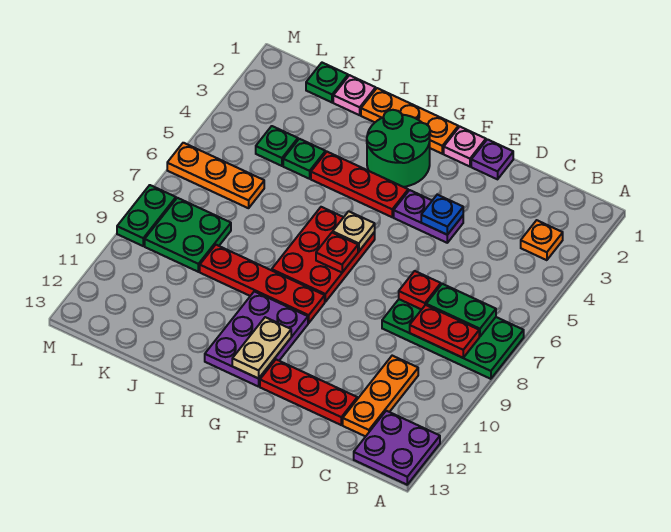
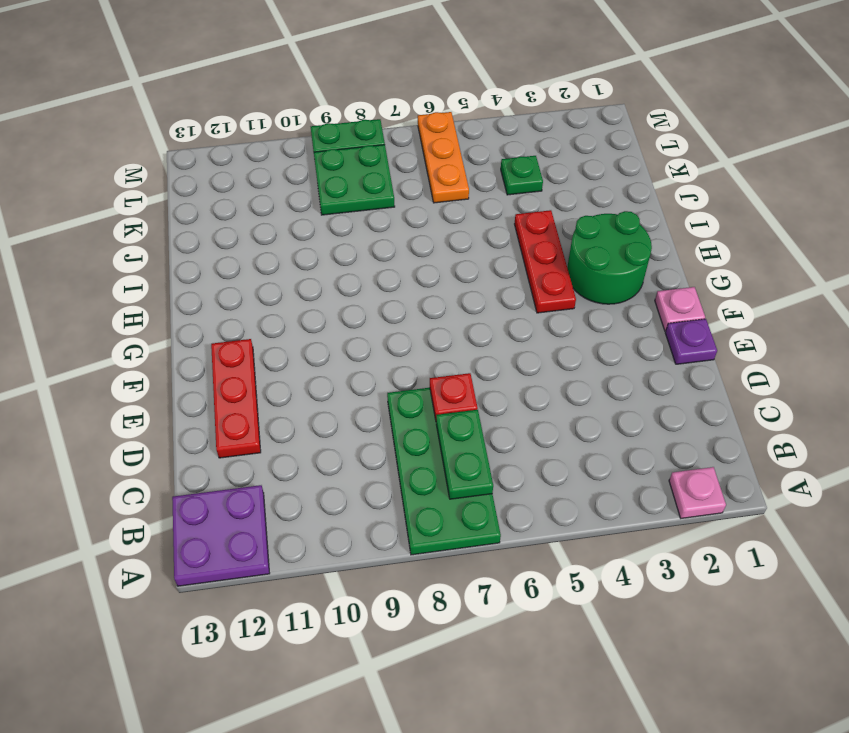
pink 1x1 plate [669,467,726,518] -> pink 1x1 plate moved to [333,75,376,115]
none -> orange 1x1 plate [521,220,563,260]
none -> orange 1x3 plate [343,356,418,437]
none -> purple 1x2 plate [394,190,463,243]

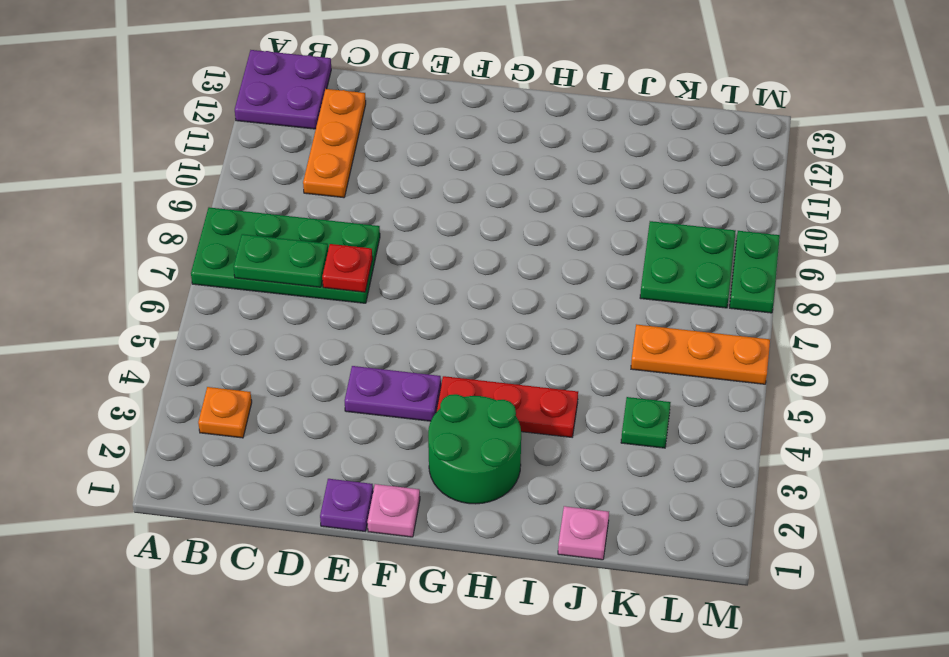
none -> red 1x3 plate [260,360,357,425]
none -> orange 1x3 plate [361,88,458,154]
none -> red 2x3 plate [272,207,375,302]

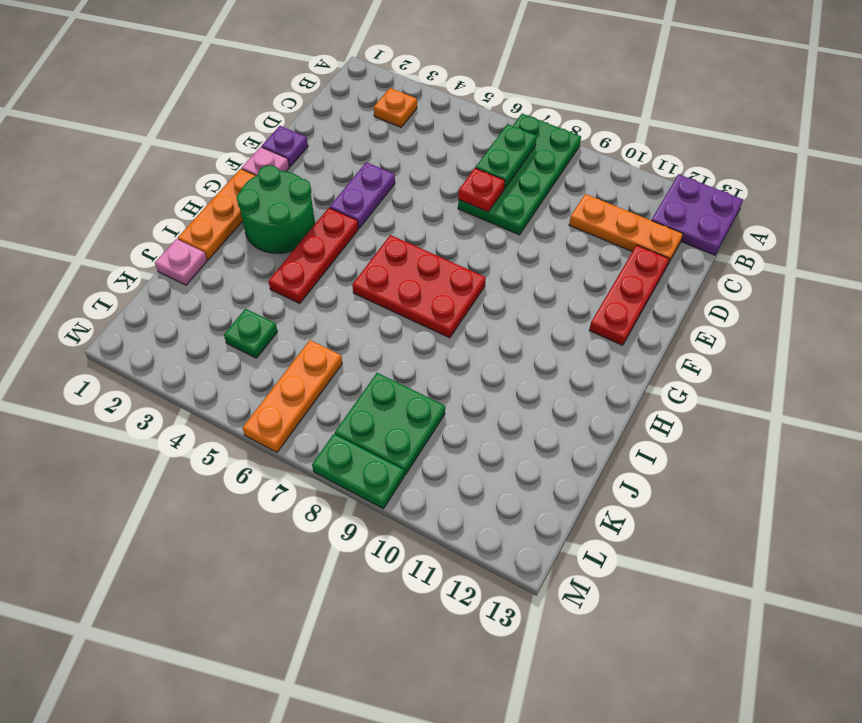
none -> red 1x4 plate [200,245,325,323]
none -> purple 2x3 plate [205,291,308,387]
none -> green 1x1 plate [283,139,325,179]

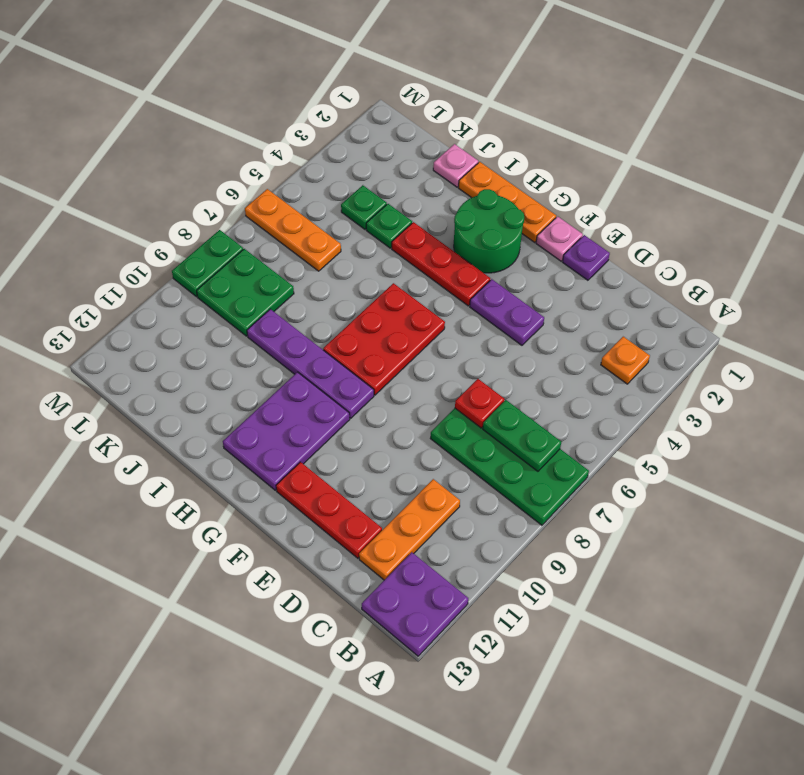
purple 1x4 plate [247,309,374,418] -> red 1x4 plate [200,245,325,323]
none -> green 1x1 plate [306,63,348,102]
none -> red 1x2 plate [410,305,479,358]
none -> blue 1x1 plate [421,194,463,235]

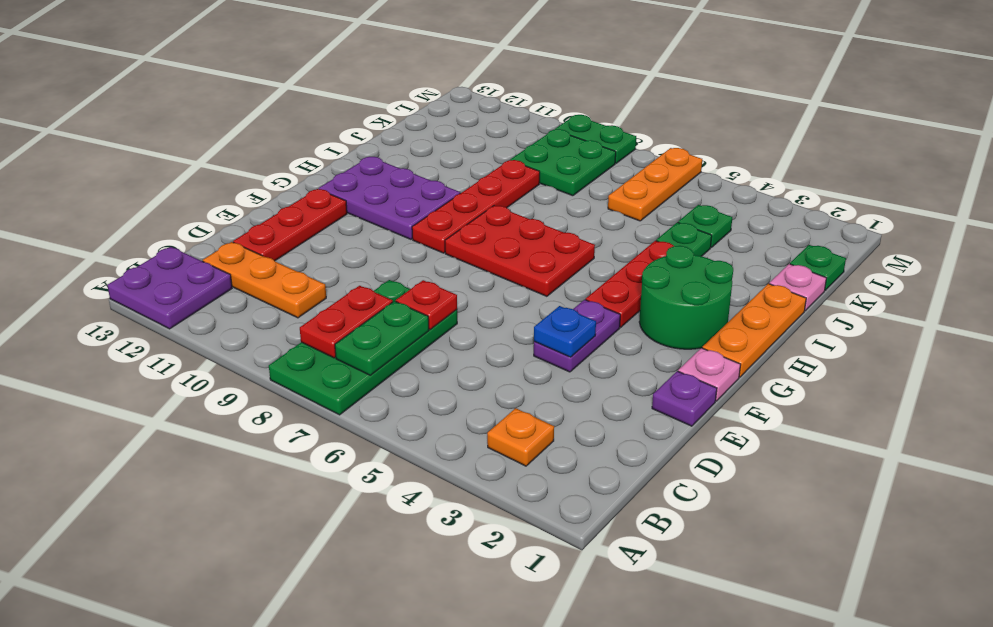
none -> tan 1x1 plate [333,211,375,251]
none -> red 1x1 plate [316,232,358,272]
none -> tan 1x2 plate [232,317,291,378]

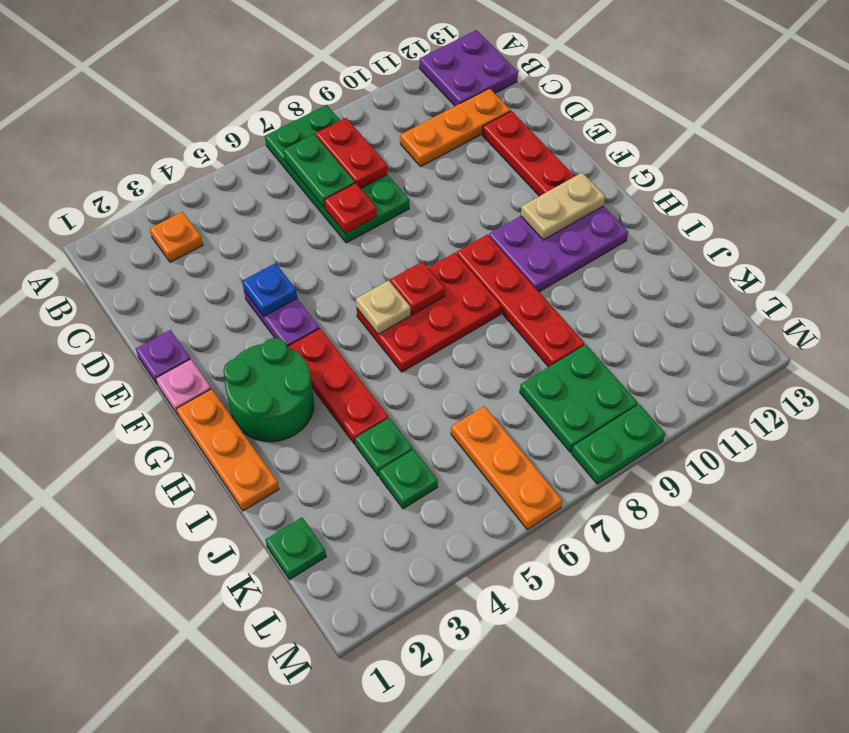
none -> pink 1x1 plate [333,75,376,115]

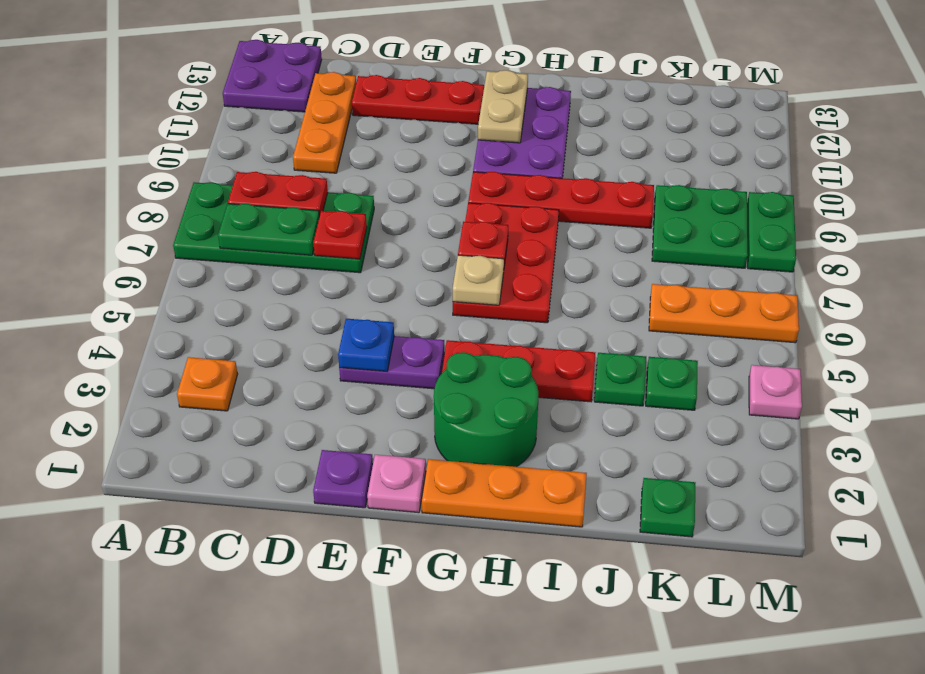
pink 1x1 plate [749,365,802,419] -> pink 1x1 plate moved to [333,75,376,115]

